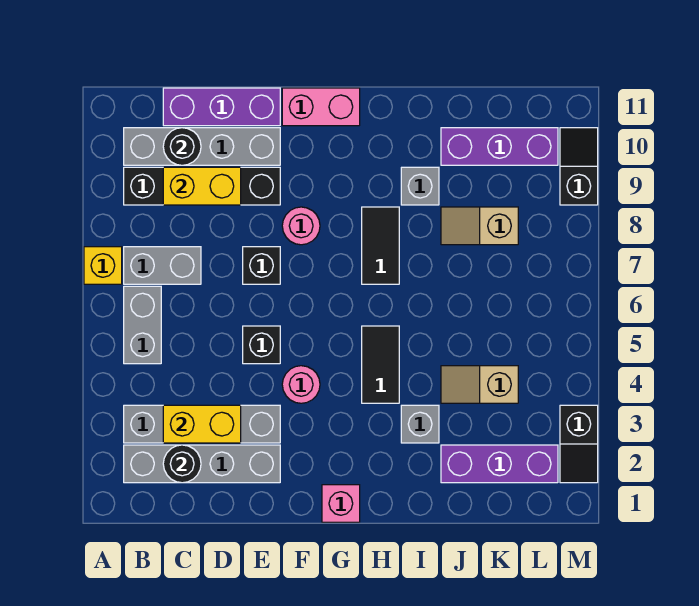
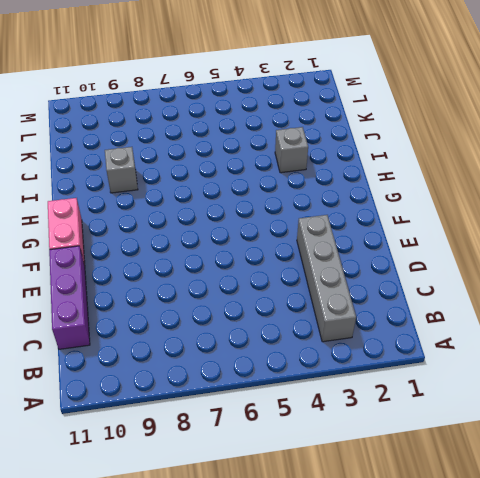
none -> yellow 1x1 brick [84,247,122,284]
none -> grey 1x4 brick [124,445,280,483]
none -> grey 1x2 brick [124,286,161,364]

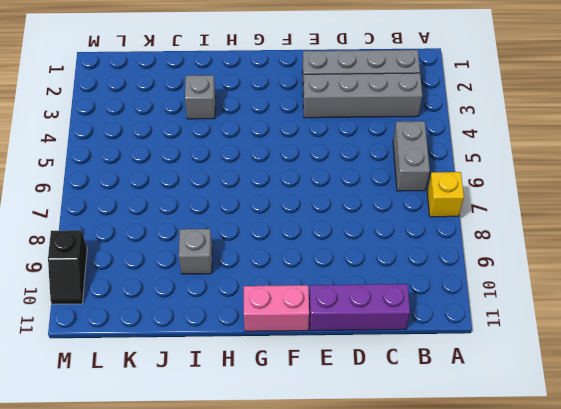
none -> grey 1x2 brick [124,247,201,284]
none -> black 1x4 brick [124,167,280,205]
none -> grey 1x4 brick [124,128,280,165]

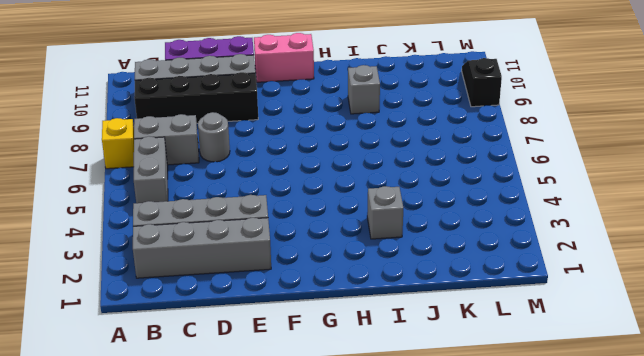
grey 1x1 round brick [198,112,230,162] -> none
none -> black 1x1 brick [243,326,280,364]
none -> black 1x1 brick [243,247,280,284]
none -> pink 1x1 round brick [282,366,320,403]

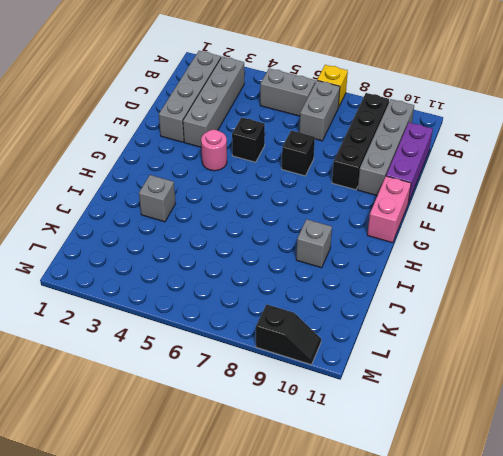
none -> pink 1x1 round brick [282,207,320,245]
none -> pink 1x1 brick [322,485,360,522]
none -> black 1x2 tile [362,326,399,403]

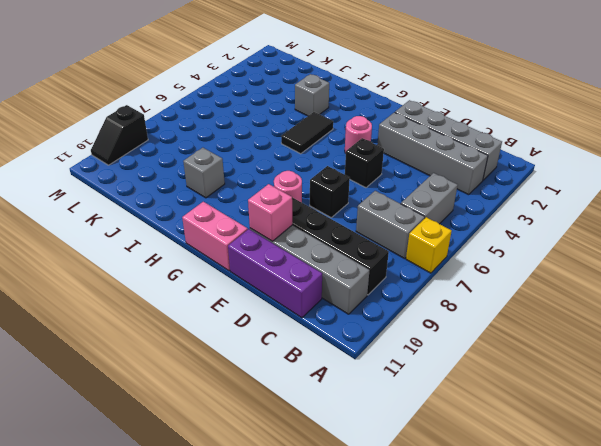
pink 1x1 brick [248,184,292,241] -> pink 1x1 brick moved to [322,485,360,522]
none -> black 1x2 tile [362,207,399,284]
none -> purple 1x3 brick [441,445,558,483]
none -> tan 1x2 slope [441,366,518,403]

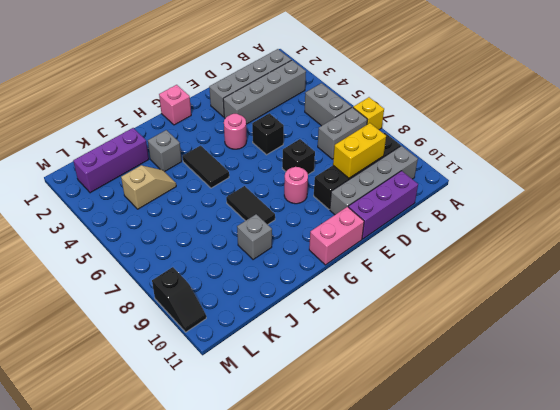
none -> tan 1x2 slope [441,207,518,245]
none -> purple 1x3 brick [441,128,558,165]
none -> black 1x2 slope [560,405,598,483]

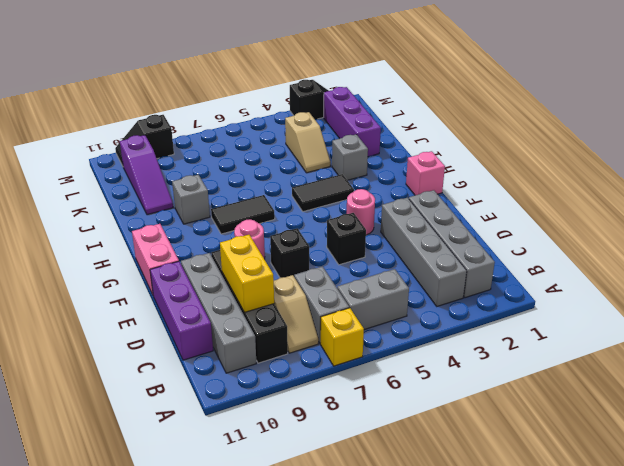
tan 1x2 slope [274,275,318,353] -> tan 1x2 slope moved to [441,207,518,245]
purple 1x3 slope [120,135,173,215] -> purple 1x3 brick [441,128,558,165]
none -> black 1x1 round brick [163,445,201,483]
none -> yellow 1x2 brick [163,405,241,443]
none -> black 1x1 round brick [163,128,201,165]

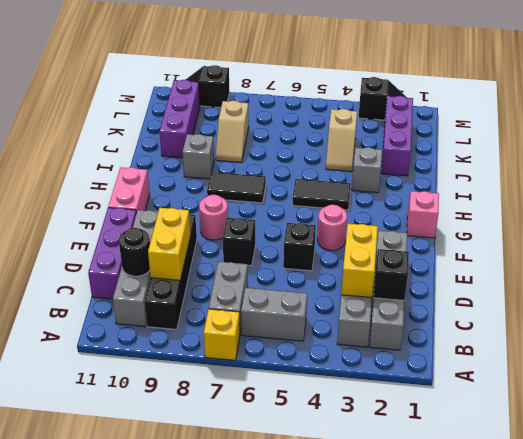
black 1x1 brick [374,249,409,301] -> black 1x1 round brick [163,445,201,483]

